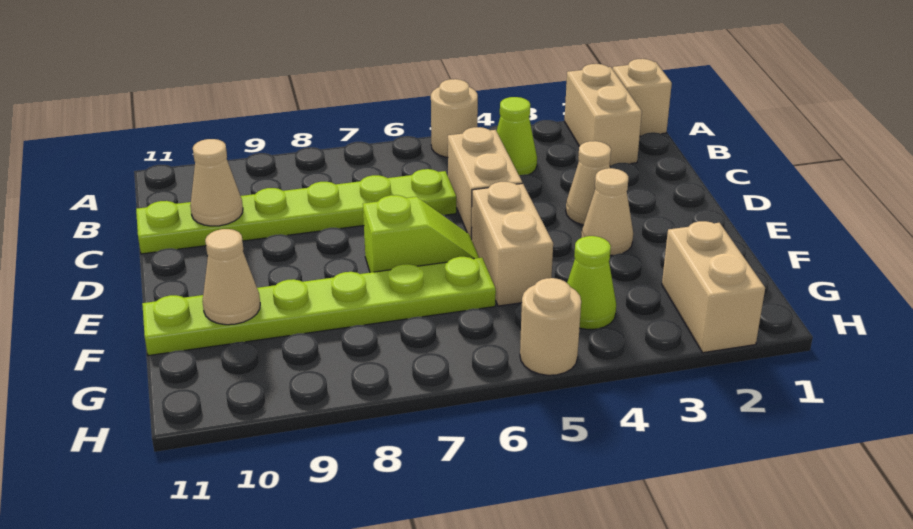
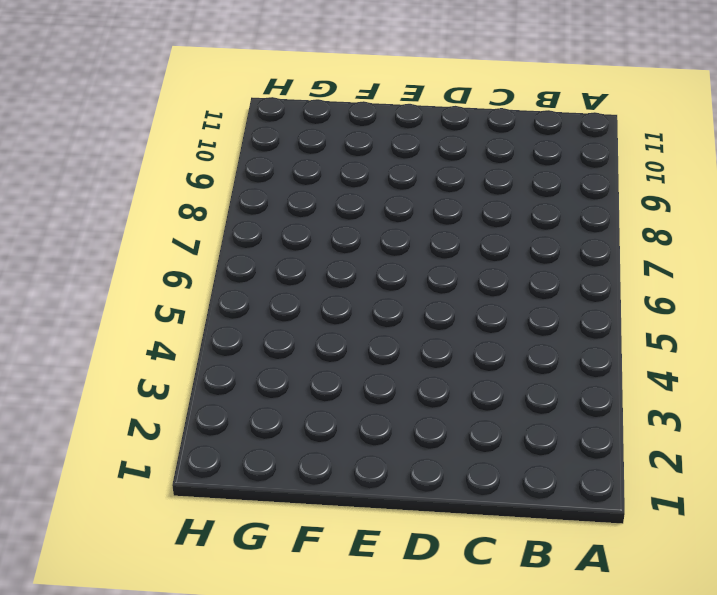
none -> tan 1x1 brick [613,59,672,136]
none -> tan 1x2 brick [564,64,642,166]
none -> tan 1x1 round brick [431,79,478,157]

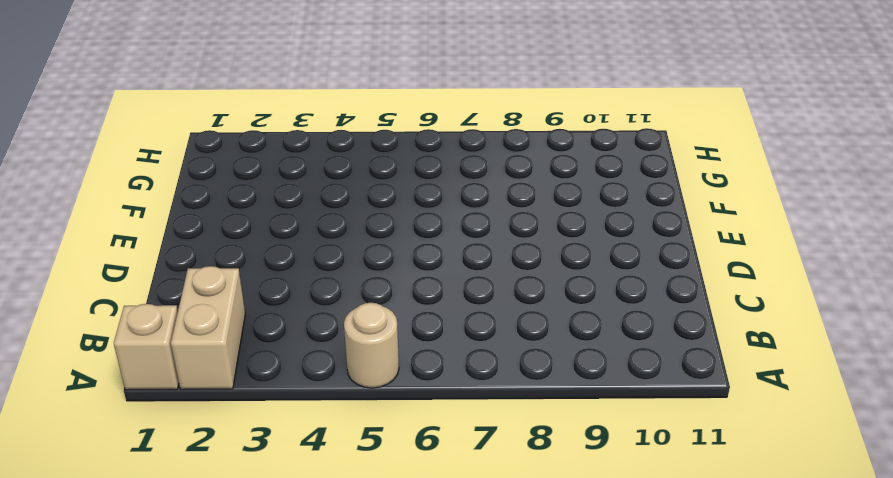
none -> lime 1x1 cone [497,97,537,175]
none -> tan 1x2 brick [448,127,522,239]
none -> lime 1x6 plate [136,169,456,254]

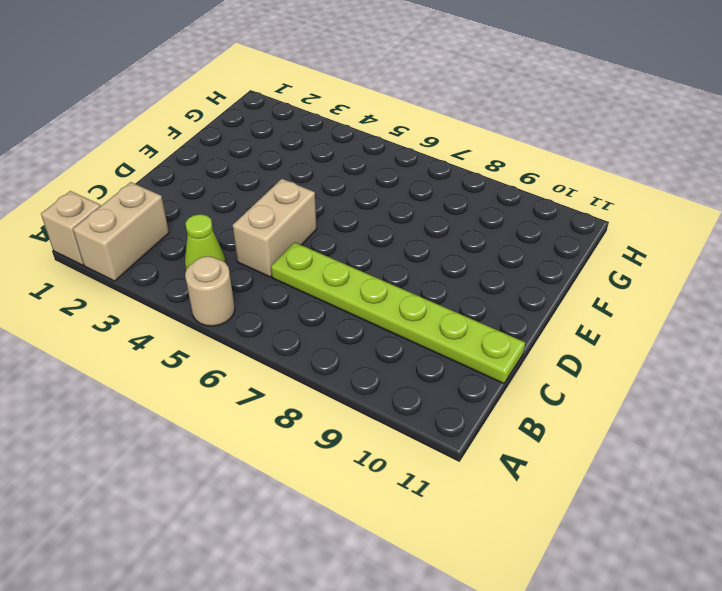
none -> tan 1x1 cone [566,141,611,225]
none -> tan 1x1 cone [581,168,633,256]
none -> tan 1x2 brick [472,182,553,306]

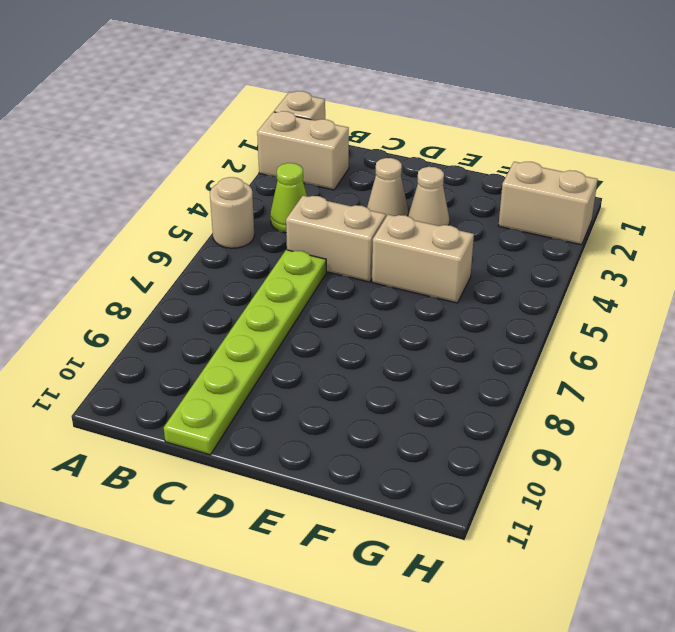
none -> lime 1x2 slope [363,195,479,273]
none -> lime 1x6 plate [142,257,496,356]
none -> lime 1x1 cone [567,236,616,329]

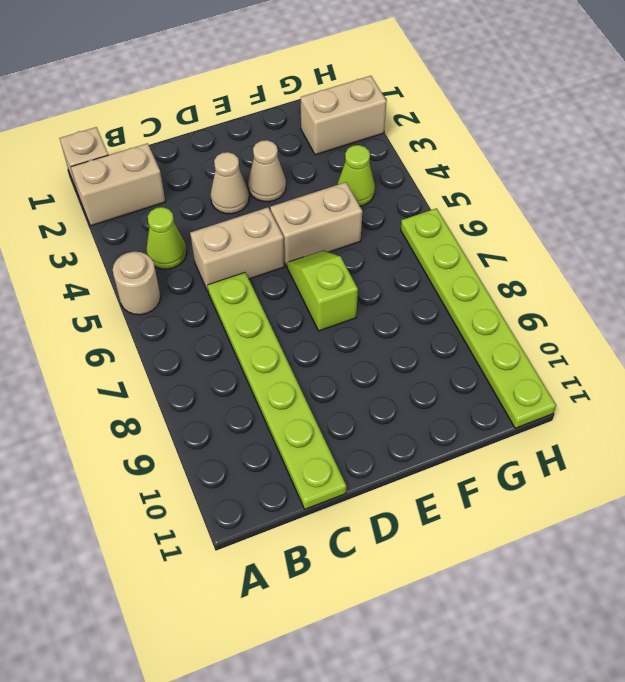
lime 1x6 plate [400,208,556,428] -> lime 1x6 plate moved to [142,257,496,356]
none -> tan 1x1 round brick [520,278,581,375]
none -> tan 1x1 cone [190,139,243,226]
none -> tan 1x1 cone [202,229,260,325]

